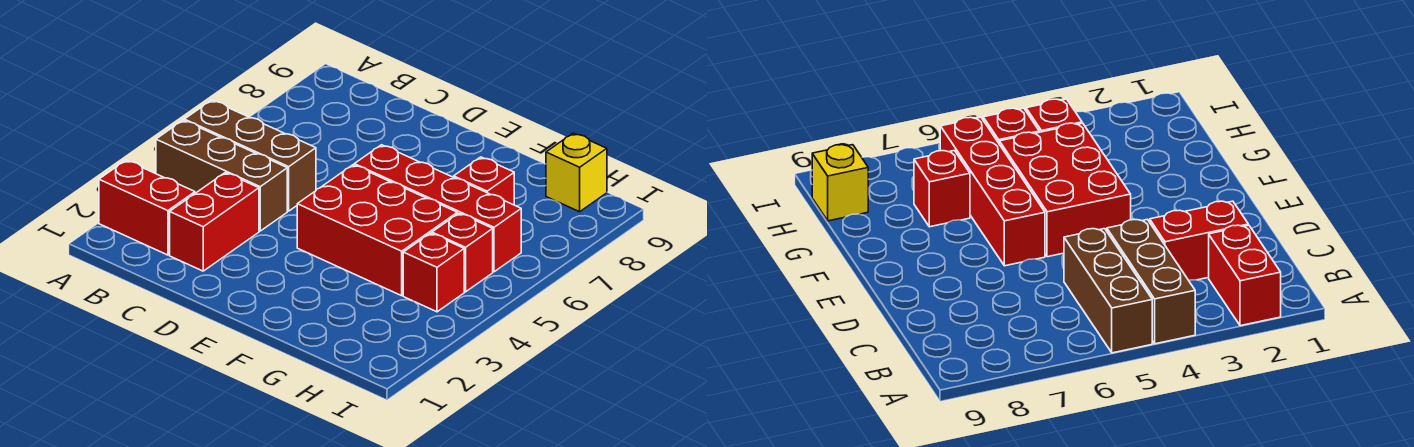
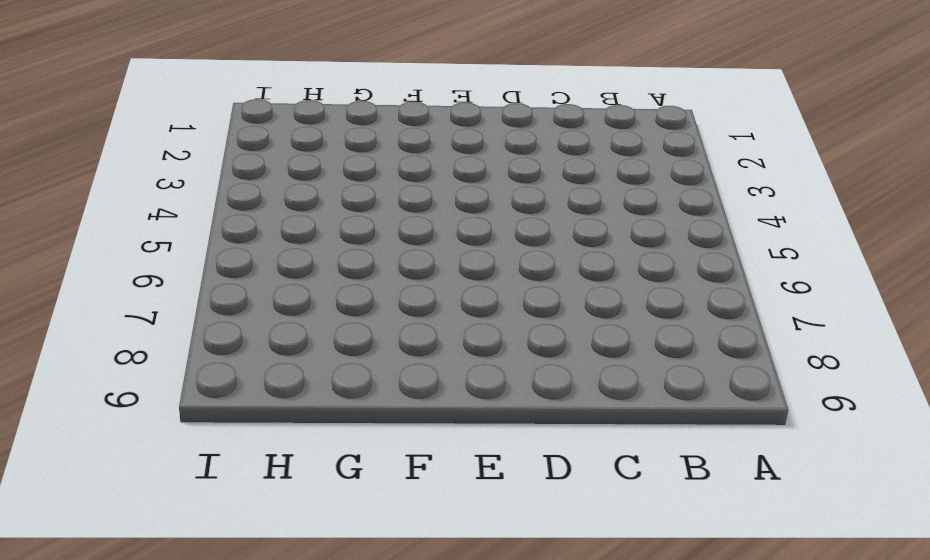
none -> red 1x2 brick [99,160,195,255]
none -> brown 1x3 brick [156,120,287,231]

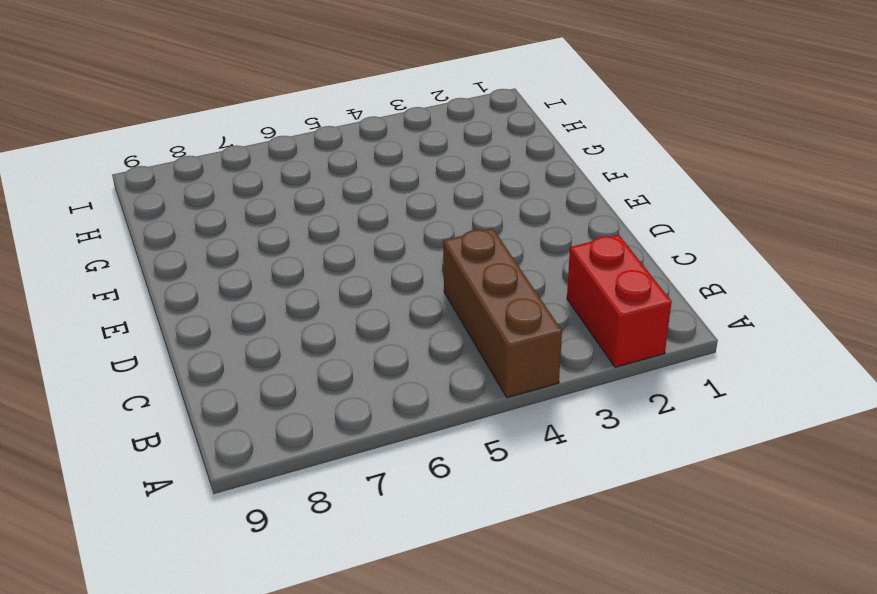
none -> brown 1x3 brick [184,100,316,211]
none -> red 1x2 brick [170,173,259,271]

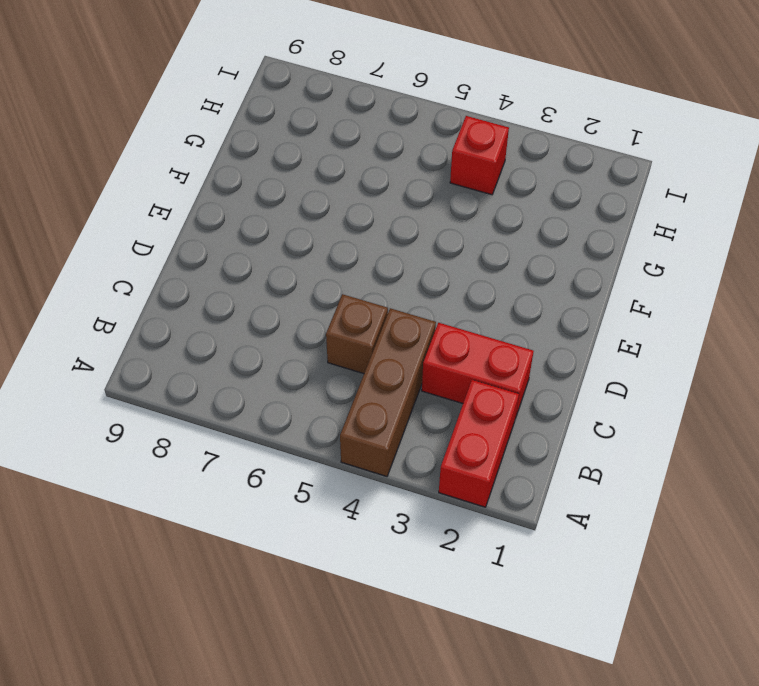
brown 1x1 brick [326,294,388,374] -> brown 1x3 brick [184,100,316,211]
none -> red 2x3 brick [297,165,457,296]
none -> red 1x4 brick [354,145,521,272]

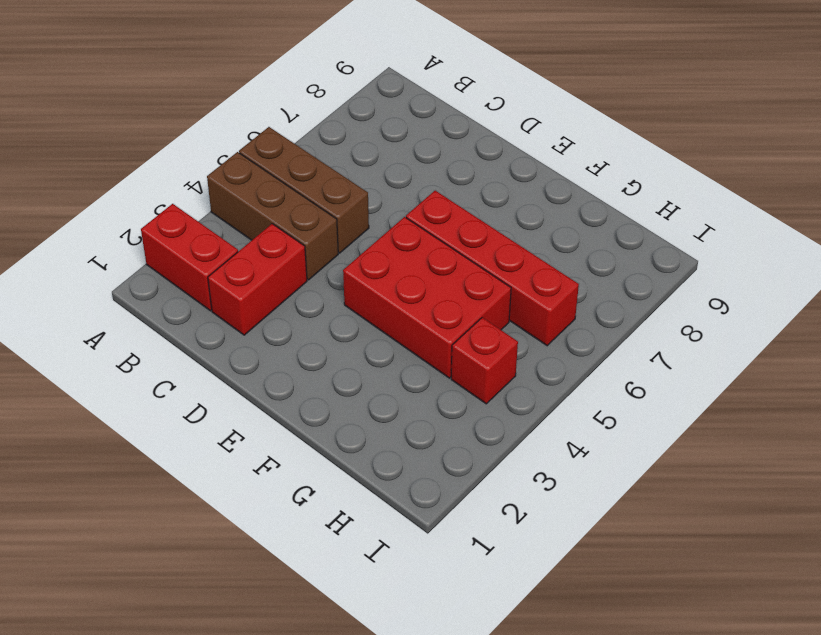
none -> red 1x1 brick [454,157,514,205]
none -> red 1x1 brick [432,213,493,292]

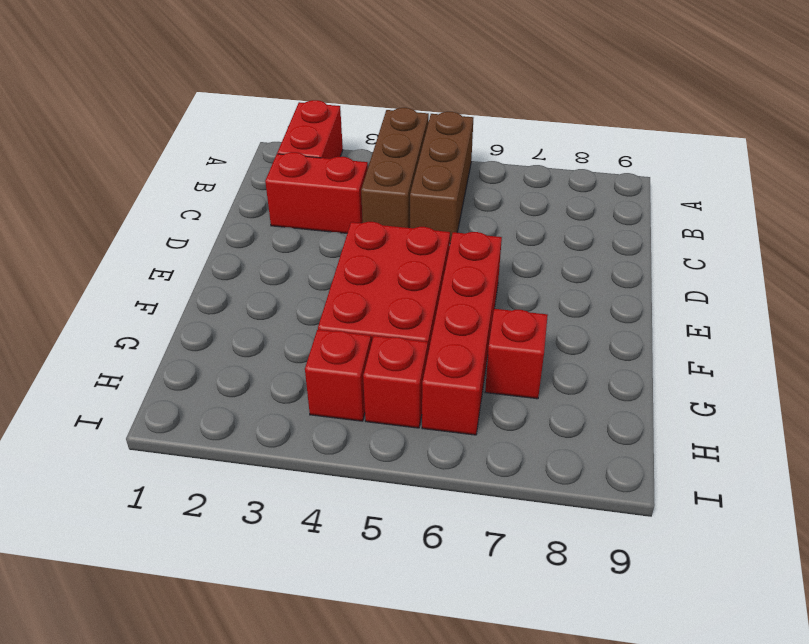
none -> yellow 1x1 brick [546,133,607,212]

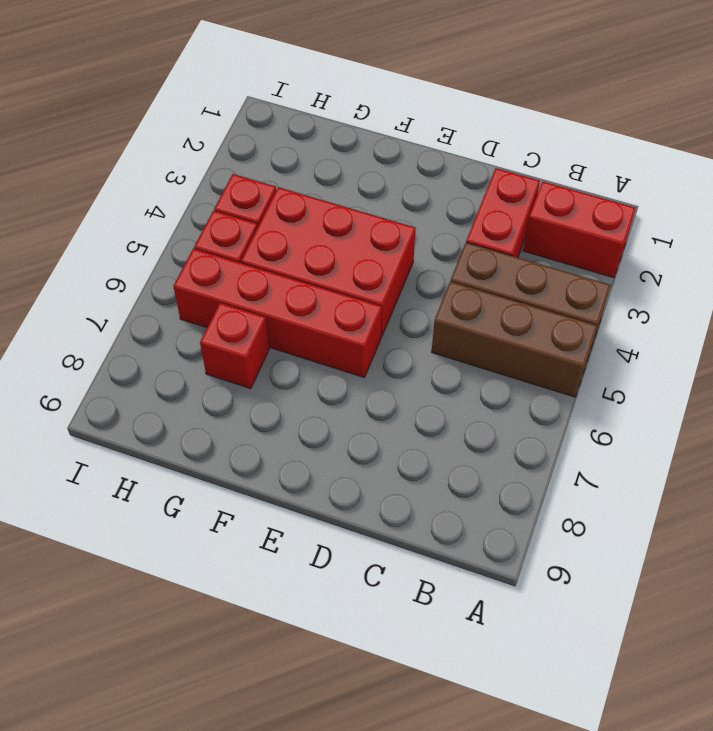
none -> yellow 1x1 brick [546,133,607,212]

